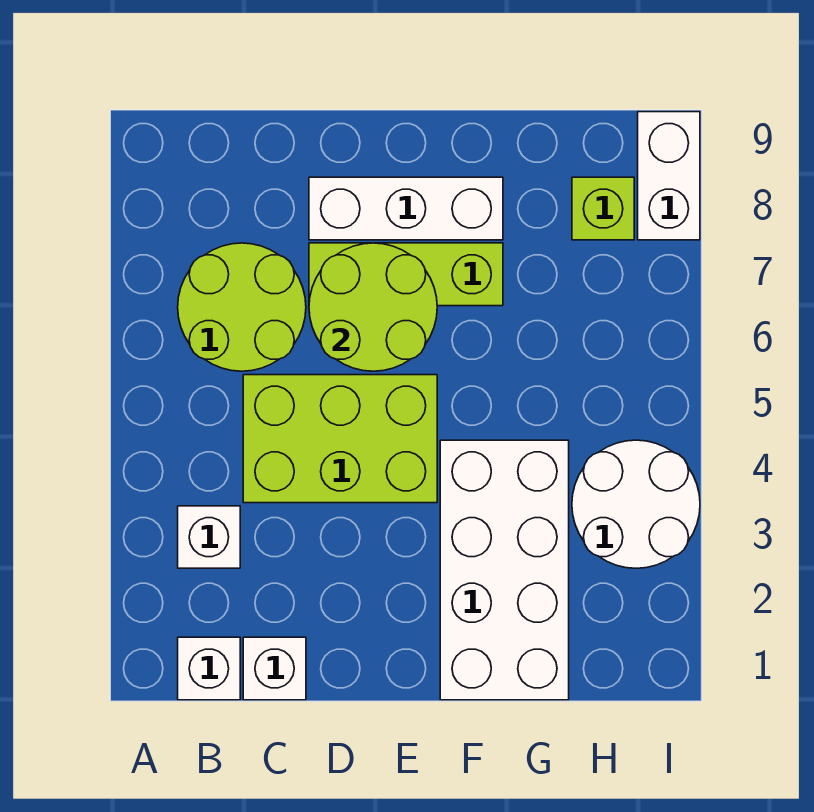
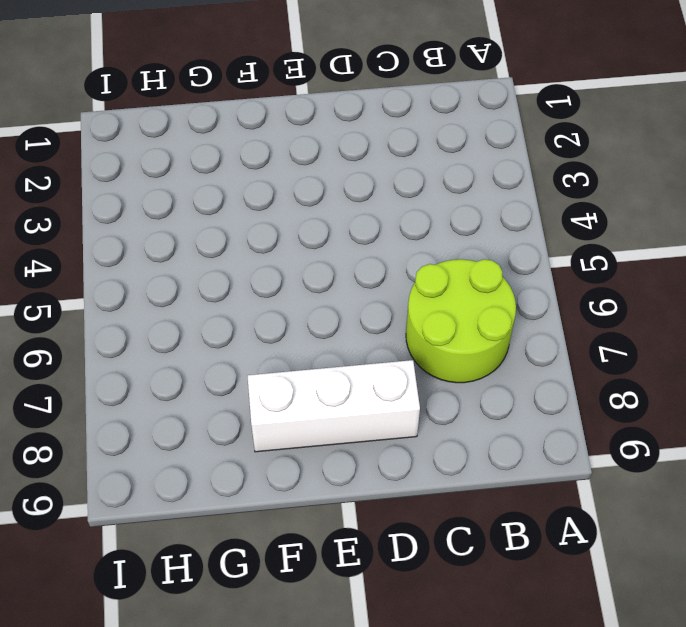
none -> white 1x1 brick [178,637,240,700]
none -> white 1x1 brick [178,506,240,568]
none -> white 1x1 brick [243,637,306,700]

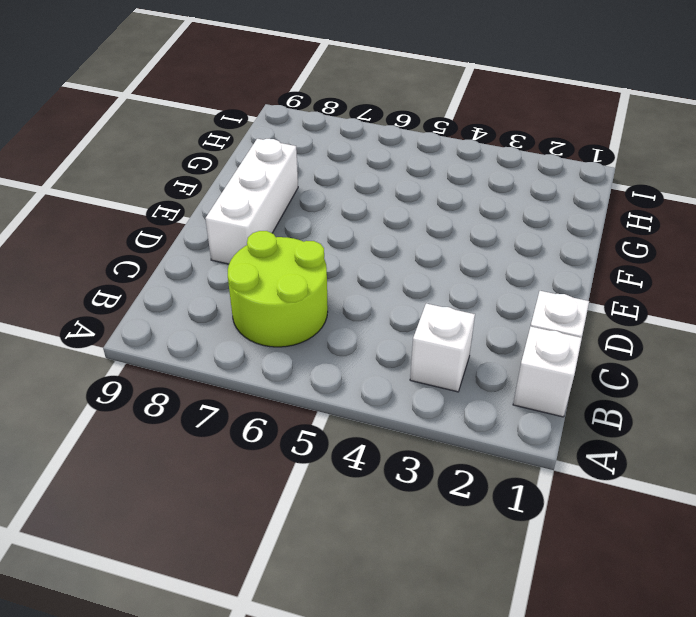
none -> lime 2x3 brick [243,375,437,503]
none -> lime 1x3 brick [309,243,503,306]
none -> white 2x4 brick [440,440,569,700]

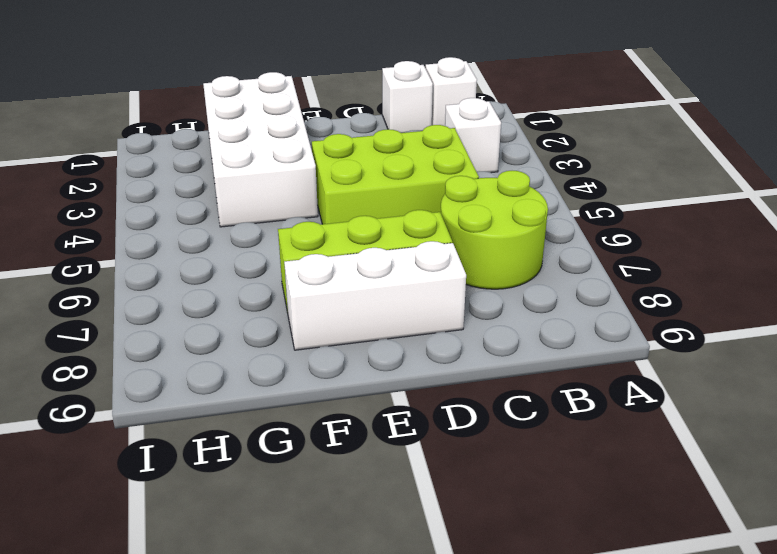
none -> white 2x2 round brick [572,440,700,568]
none -> lime 1x1 brick [572,177,634,240]
none -> white 1x2 brick [638,112,700,240]

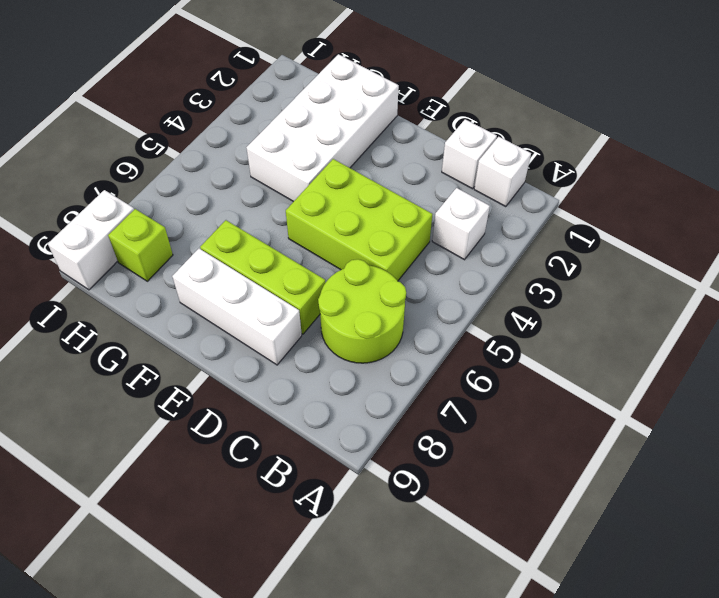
none -> white 2x2 round brick [572,440,700,568]
none -> lime 2x2 round brick [309,243,437,371]

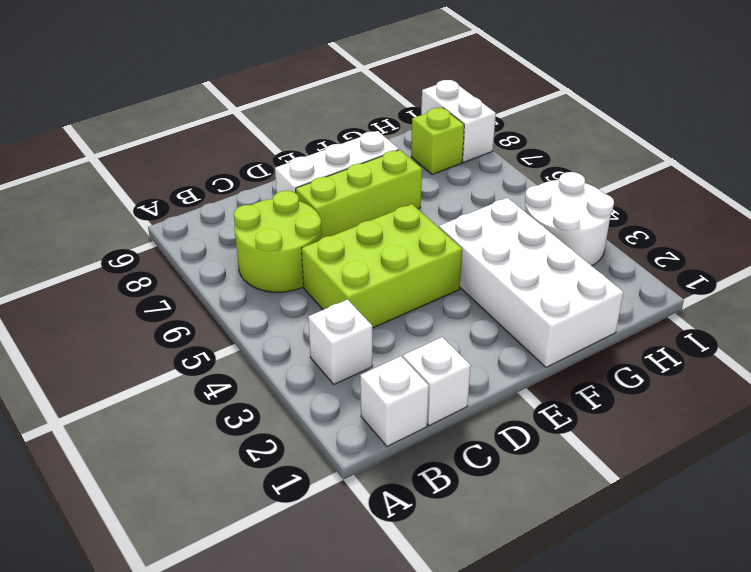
none -> lime 2x2 round brick [309,243,437,371]

